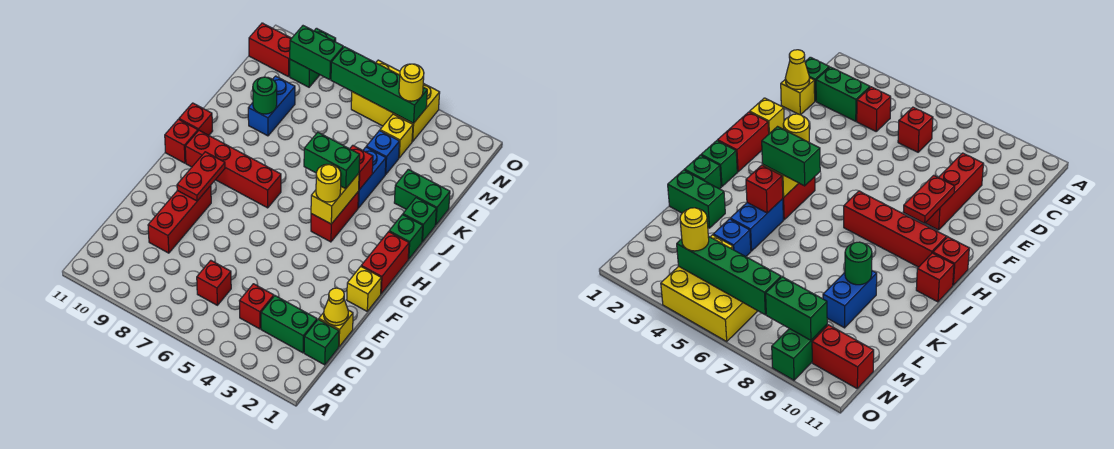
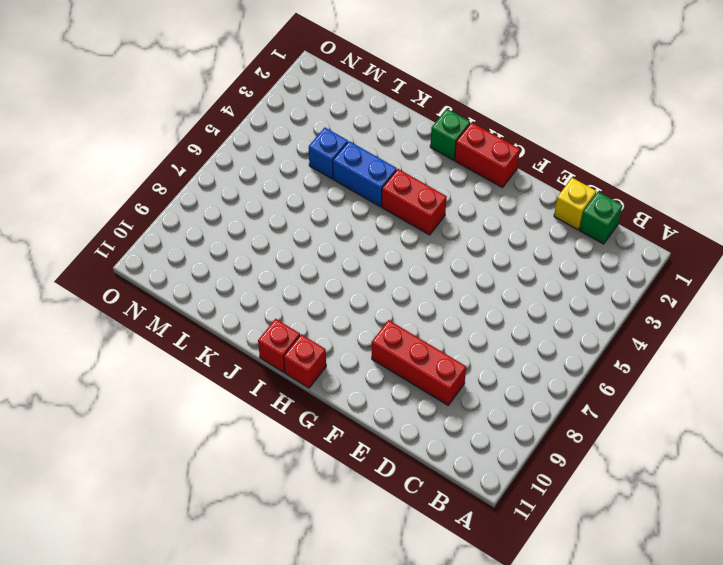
none -> green 1x2 brick [261,296,317,353]
none -> red 1x1 brick [240,284,274,329]
none -> red 1x1 brick [197,260,231,305]
none -> yellow 1x1 brick [347,267,381,311]

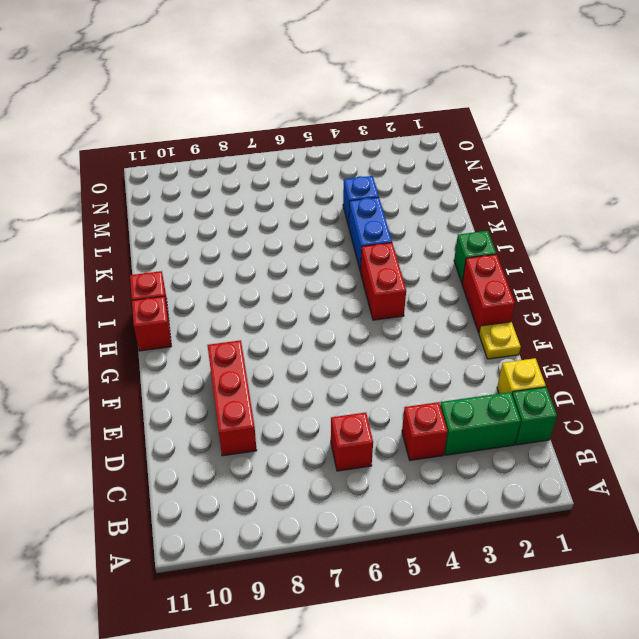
yellow 1x1 plate [479,322,521,359] -> yellow 1x1 brick [347,267,381,311]
none -> red 1x4 brick [185,130,281,208]
none -> green 1x1 brick [403,198,436,242]
none -> green 1x2 brick [394,169,450,225]
none -> blue 1x2 brick [248,76,295,136]

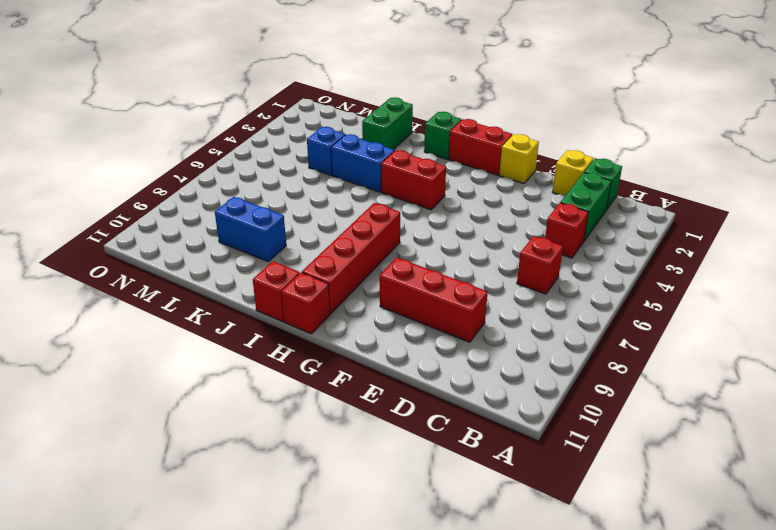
none -> green 1x1 brick [403,198,436,242]
none -> yellow 1x1 brick [380,114,413,158]
none -> yellow 2x3 brick [351,60,440,141]
none -> green 1x2 brick [290,28,336,87]

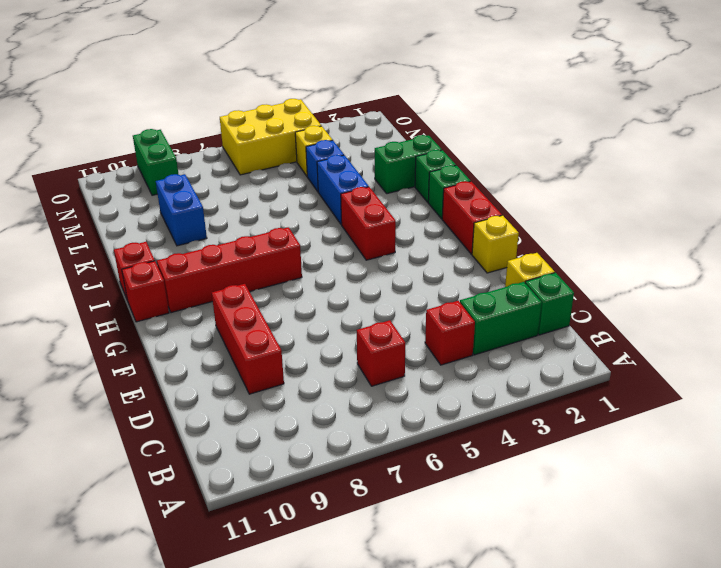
none -> red 1x2 brick [249,23,292,77]
none -> yellow 1x1 cone [324,288,348,326]
none -> red 1x2 plate [177,152,225,201]
none -> yellow 1x2 brick [311,173,359,224]

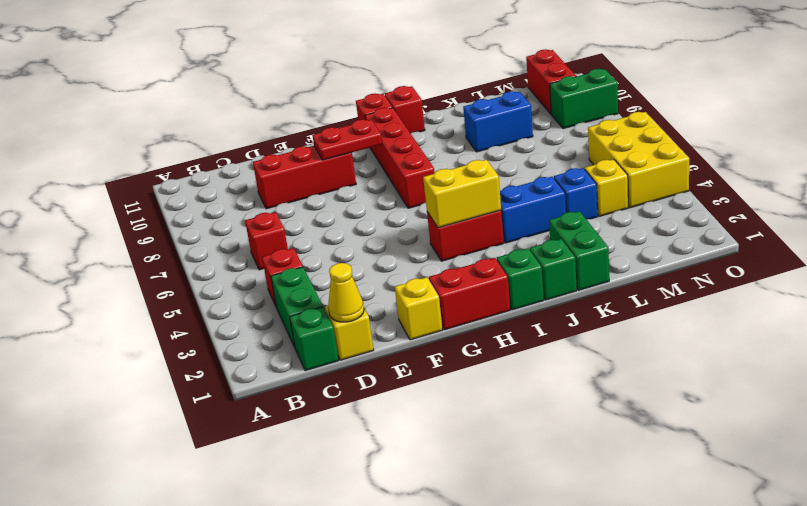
none -> red 1x1 brick [350,145,373,190]
none -> green 1x1 round brick [253,77,277,114]
none -> green 1x4 brick [331,47,427,123]
none -> green 1x2 brick [290,26,343,80]

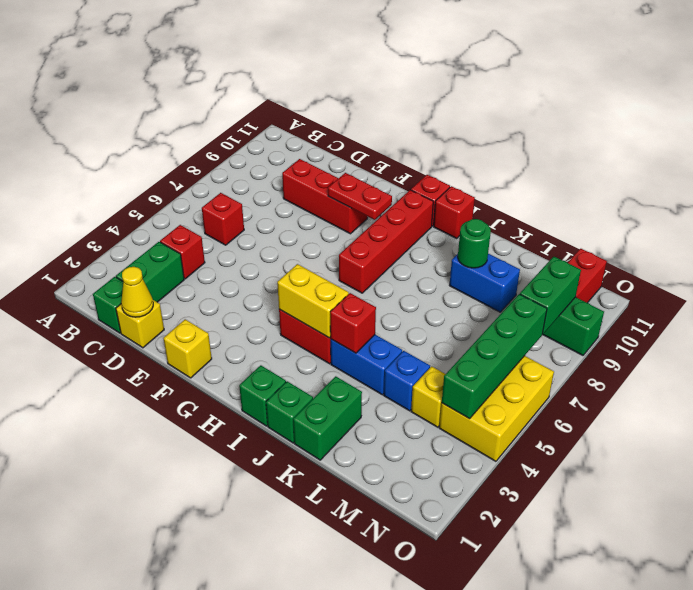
none -> red 1x2 brick [361,232,409,294]
none -> yellow 1x1 round brick [316,164,341,202]
none -> green 1x2 brick [304,132,360,189]
none -> yellow 1x1 round brick [399,64,424,101]

